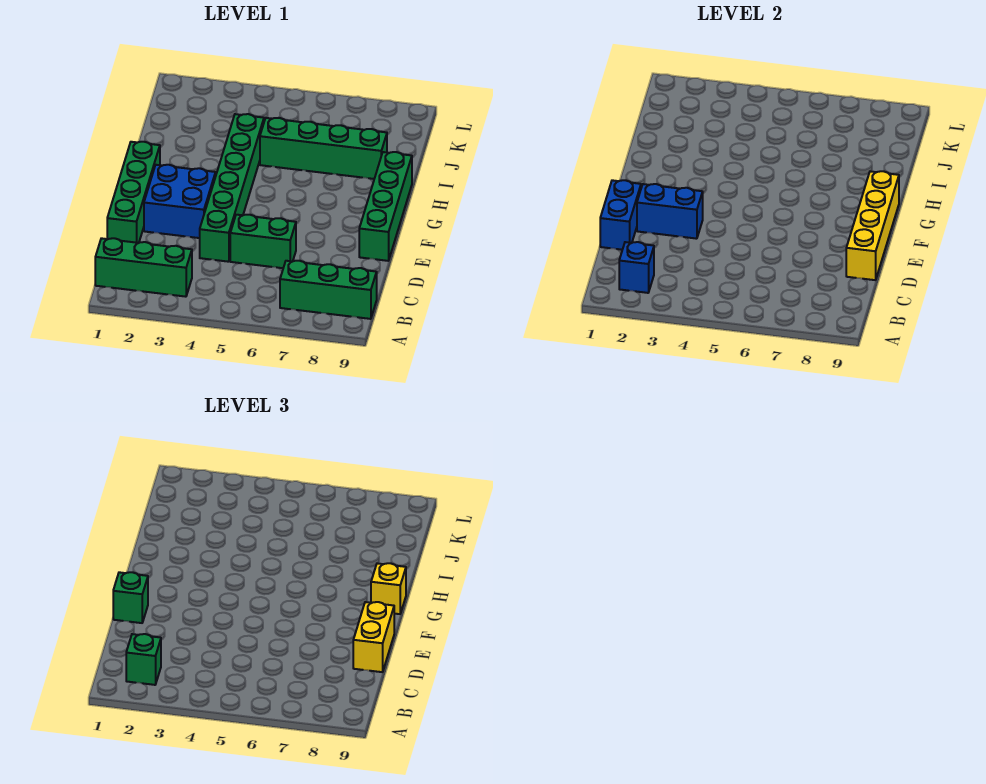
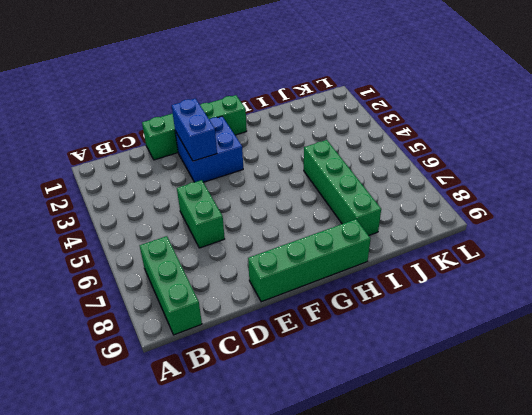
none -> green 1x3 brick [95,238,192,297]
none -> green 1x6 brick [200,114,264,262]
none -> blue 1x1 brick [619,242,654,293]

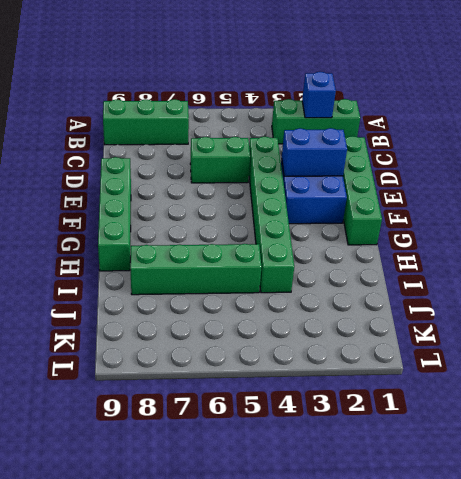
none -> blue 1x2 brick [600,180,641,250]
none -> yellow 1x4 brick [846,171,899,280]
none -> green 1x1 brick [126,634,161,685]

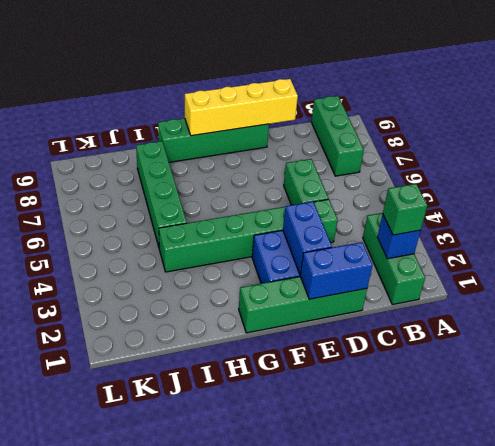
none -> yellow 1x2 brick [353,602,394,672]
none -> green 1x1 brick [113,572,148,623]
none -> yellow 1x1 brick [371,563,406,614]

